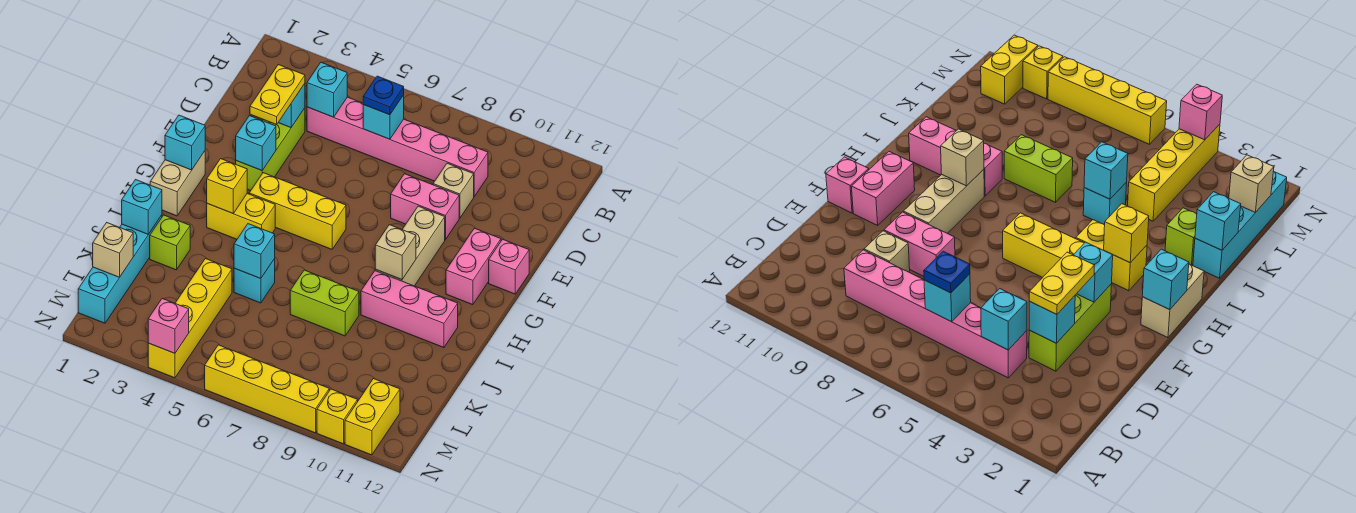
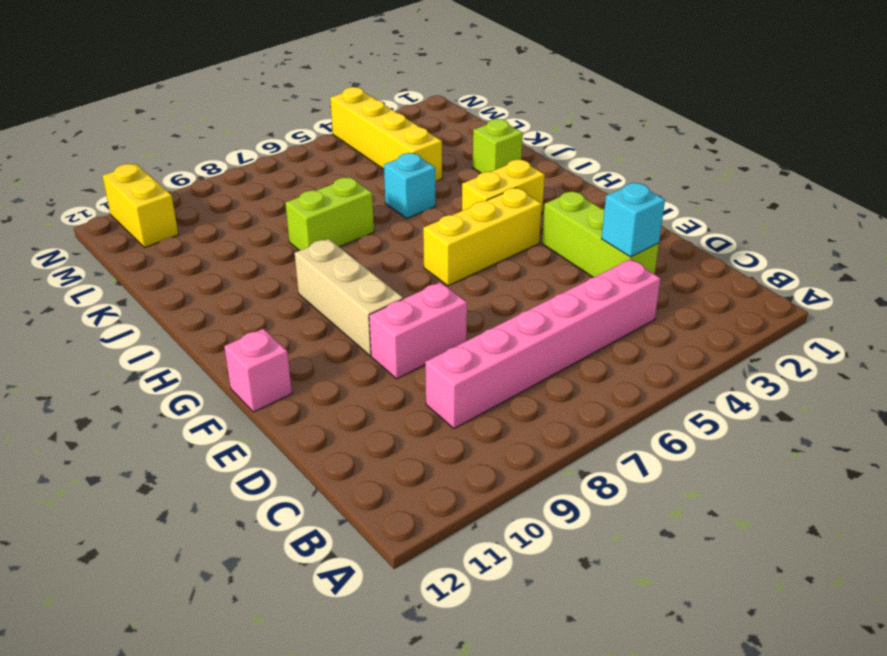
none -> tan 1x1 brick [433,163,474,218]
none -> pink 1x2 brick [446,228,501,305]
none -> tan 1x2 brick [150,151,205,216]
none -> pink 1x3 brick [361,271,458,348]

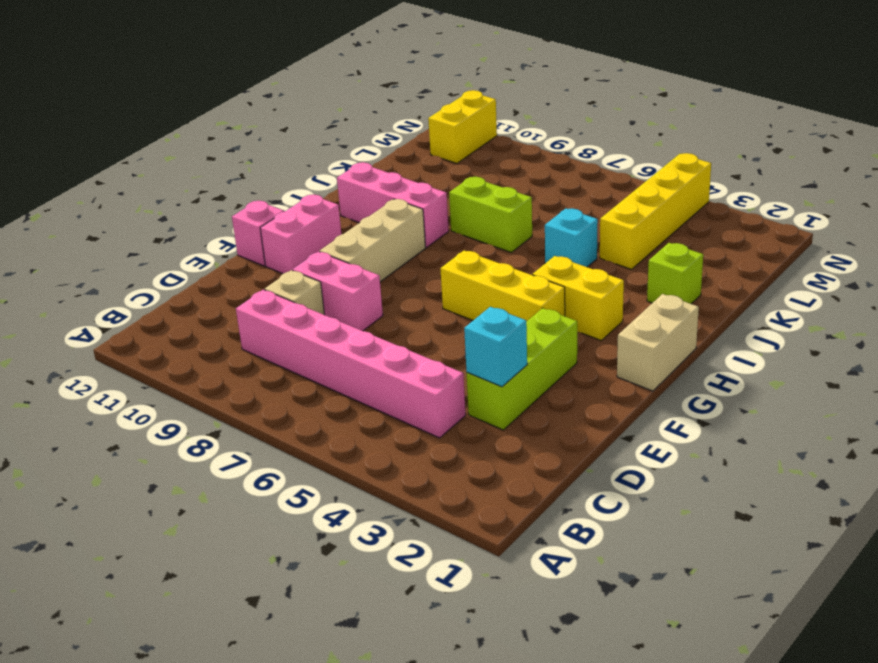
none -> cyan 1x4 brick [78,215,162,323]
none -> yellow 1x4 brick [205,345,329,433]
none -> yellow 1x1 brick [317,389,358,444]
none -> cyan 1x1 brick [307,62,347,117]

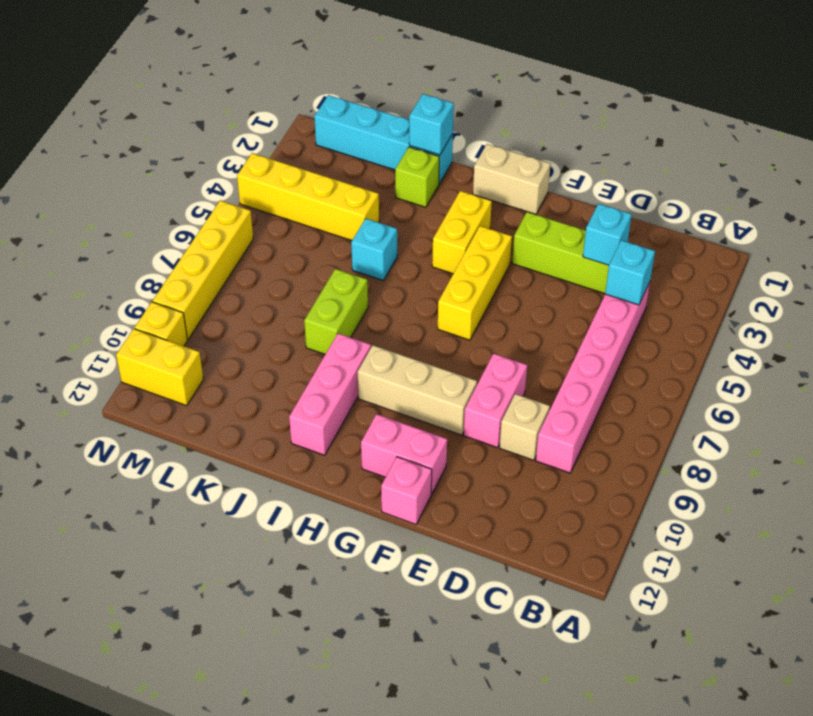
none -> cyan 1x1 brick [363,95,404,139]
none -> cyan 1x1 brick [236,116,276,171]
none -> cyan 1x1 brick [165,115,205,170]
none -> yellow 1x1 brick [207,159,247,214]

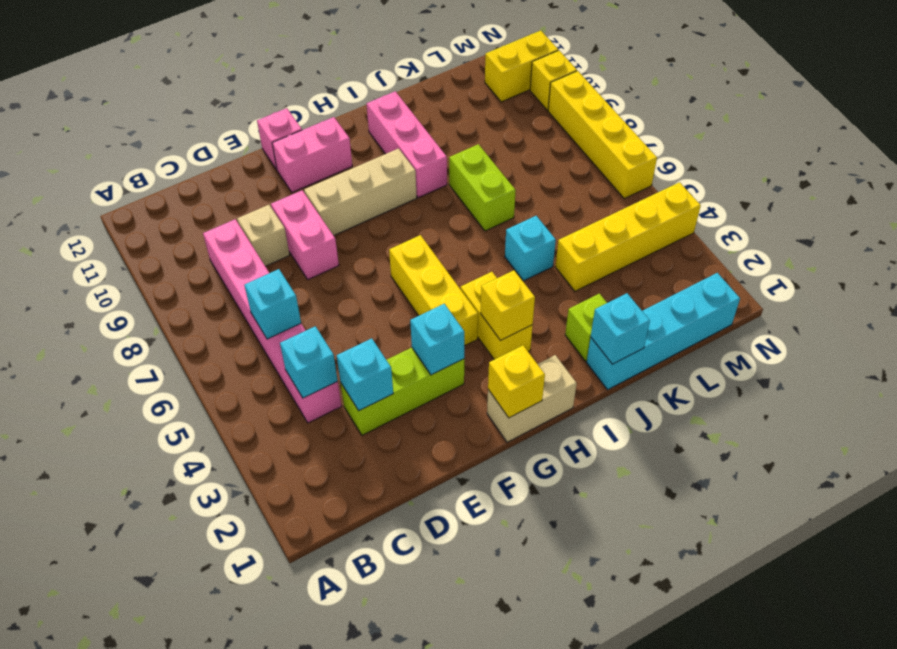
yellow 1x1 brick [488,346,545,418] -> cyan 1x1 brick [165,115,205,170]
none -> tan 1x1 brick [375,225,416,280]
none -> cyan 1x1 brick [234,224,275,279]
none -> tan 1x1 brick [93,223,133,278]
none -> pink 1x1 brick [148,299,189,353]

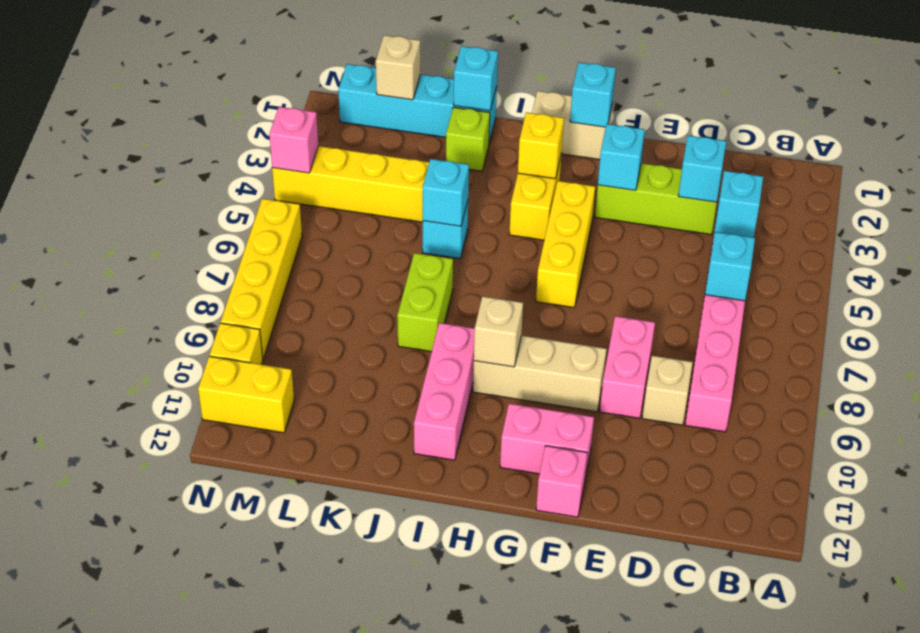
none -> blue 1x1 plate [363,76,404,115]
none -> yellow 1x2 plate [250,65,305,125]

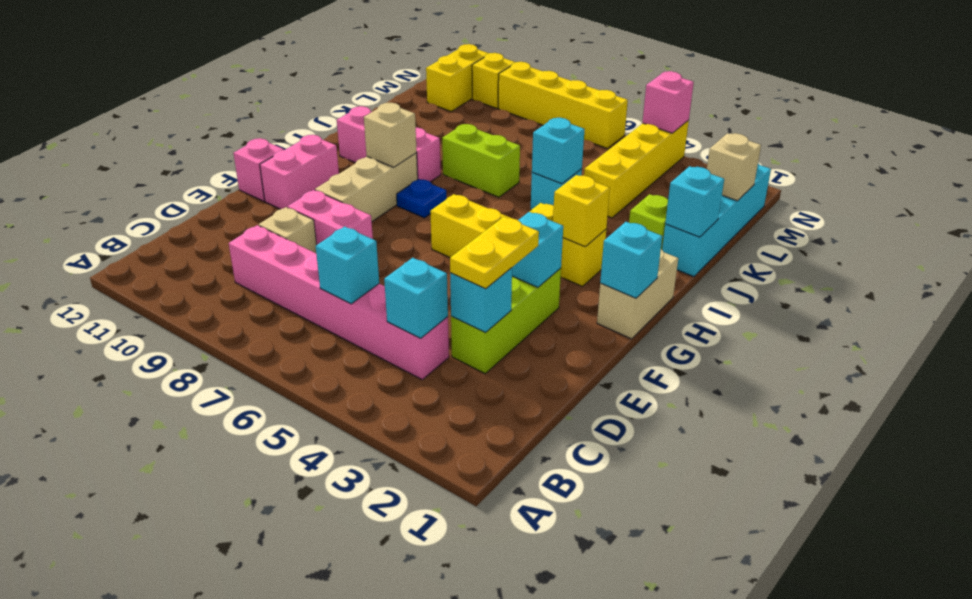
blue 1x1 plate [397,179,447,218] -> blue 1x1 plate moved to [363,76,404,115]

